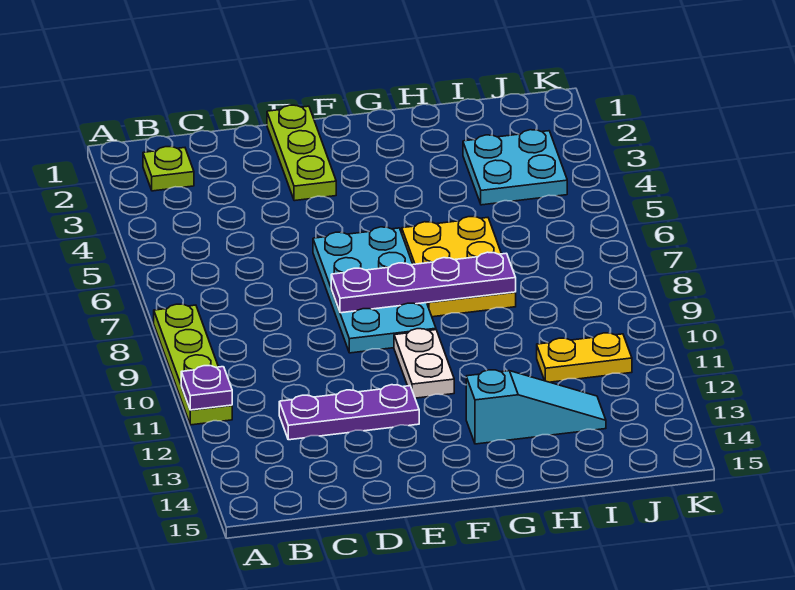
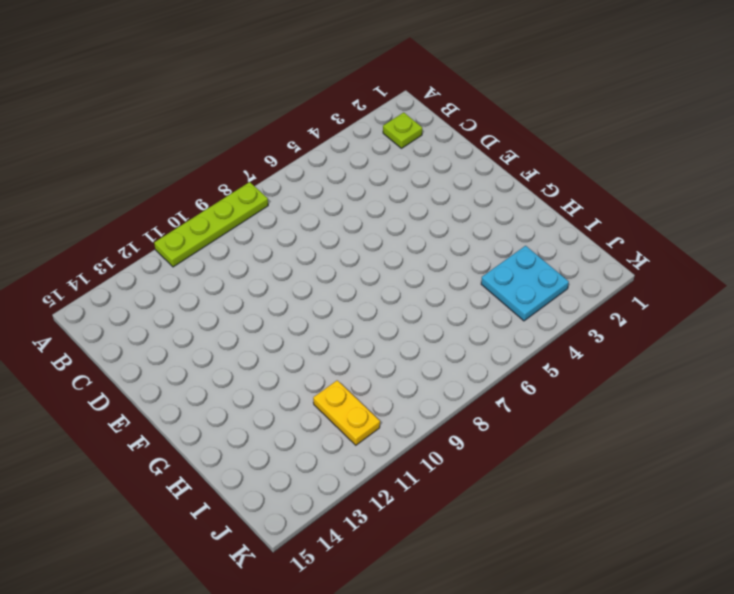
none -> purple 1x3 plate [279,385,419,440]
none -> lime 1x3 plate [267,105,336,201]
none -> cyan 2x4 plate [313,227,436,353]

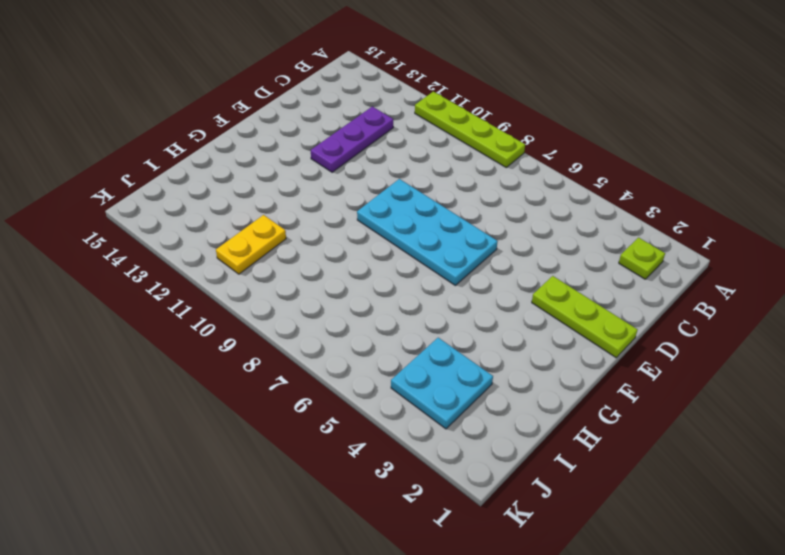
none -> white 1x2 plate [394,329,454,398]
none -> yellow 2x3 plate [402,217,516,317]
none -> cyan 1x3 slope [466,370,606,444]

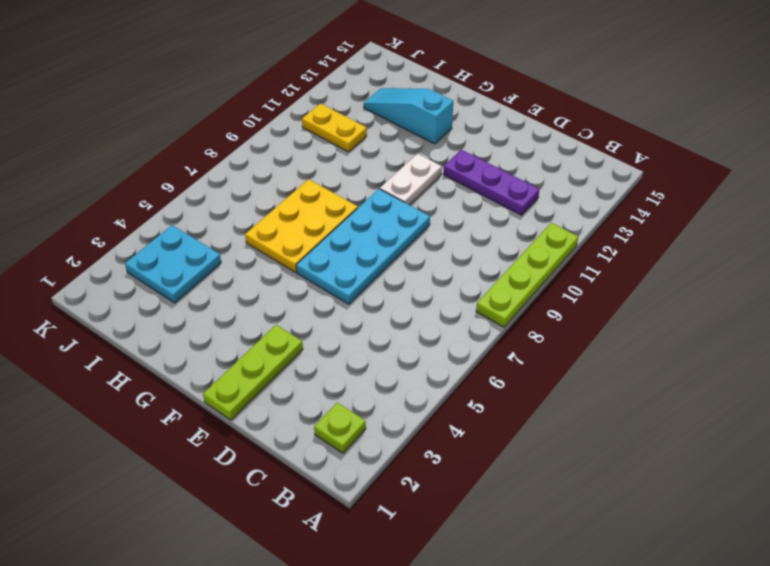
none -> purple 1x1 plate [181,366,232,410]
none -> purple 1x4 plate [331,252,516,313]

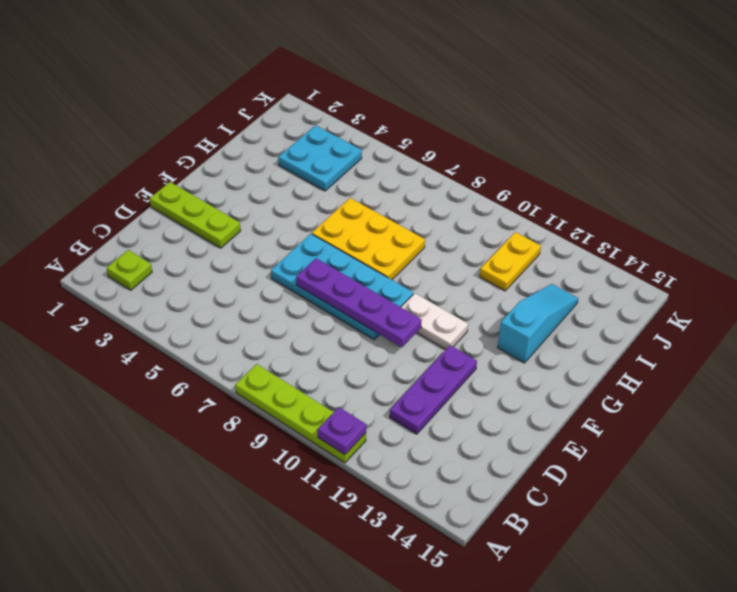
purple 1x4 plate [296,258,422,347] -> purple 1x4 plate turned to [331,252,516,313]

